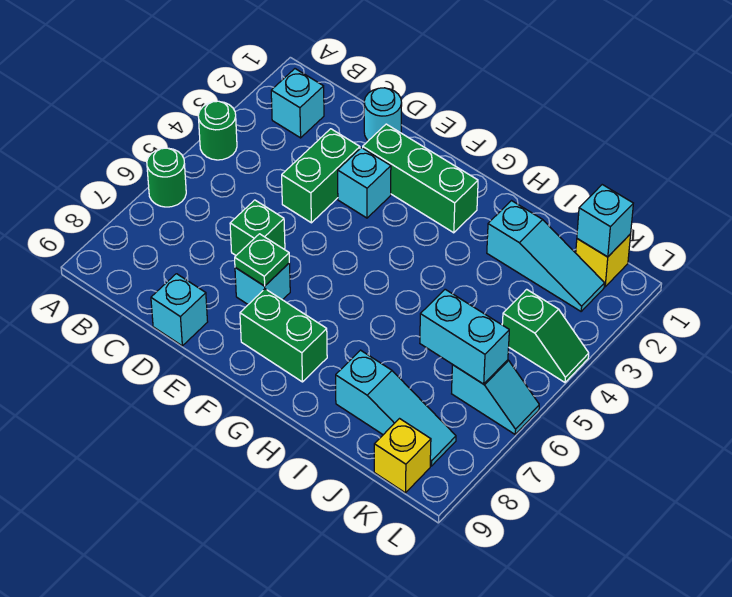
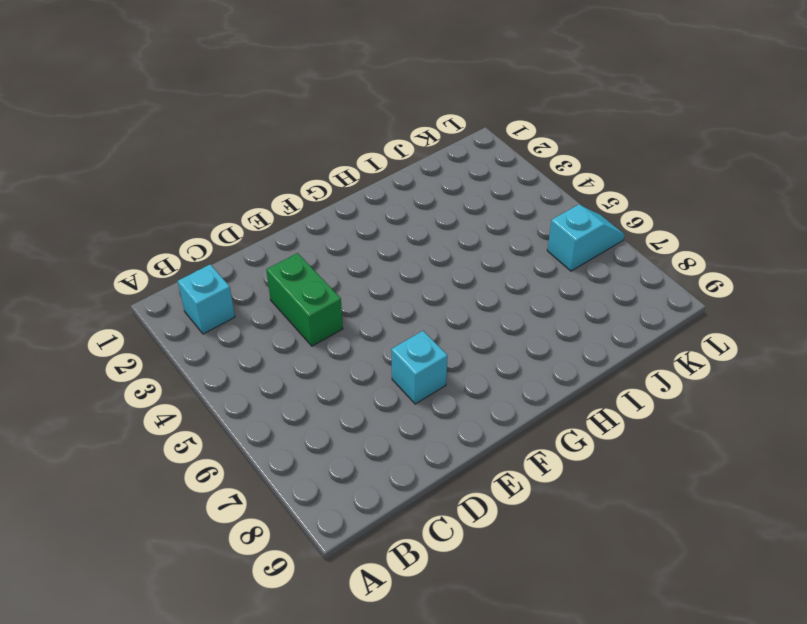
none -> green 1x1 round brick [198,101,237,160]
none -> green 1x1 round brick [147,148,186,207]
none -> cyan 1x1 round brick [364,88,402,141]

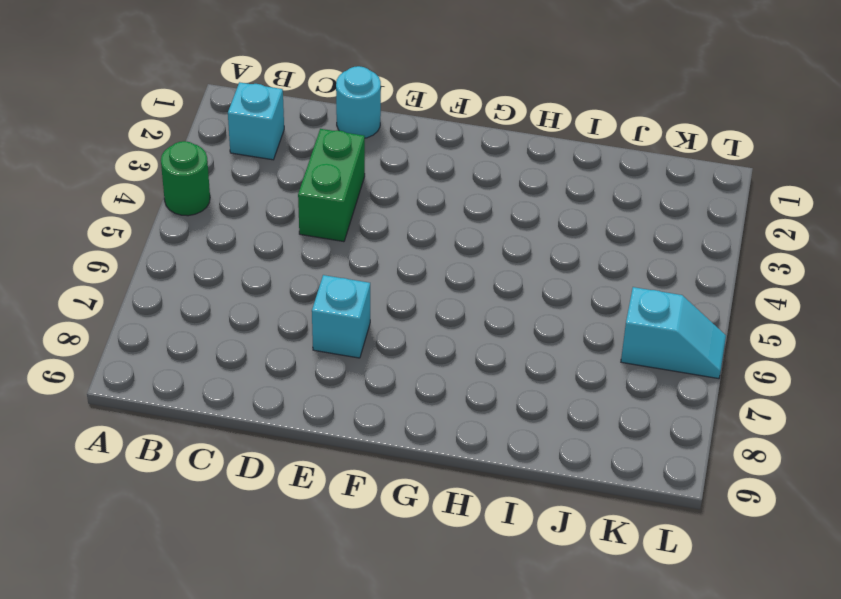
none -> green 1x1 round brick [147,148,186,207]
none -> green 1x1 brick [230,200,285,255]
none -> cyan 1x1 brick [151,274,208,346]

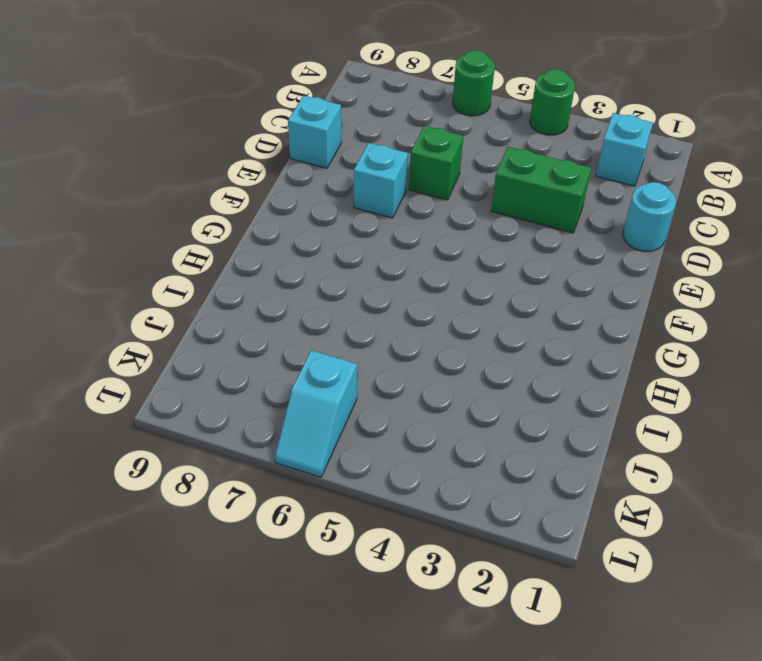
none -> green 1x3 brick [363,124,478,233]
none -> cyan 1x1 brick [338,148,391,218]
none -> green 1x2 brick [240,289,327,382]

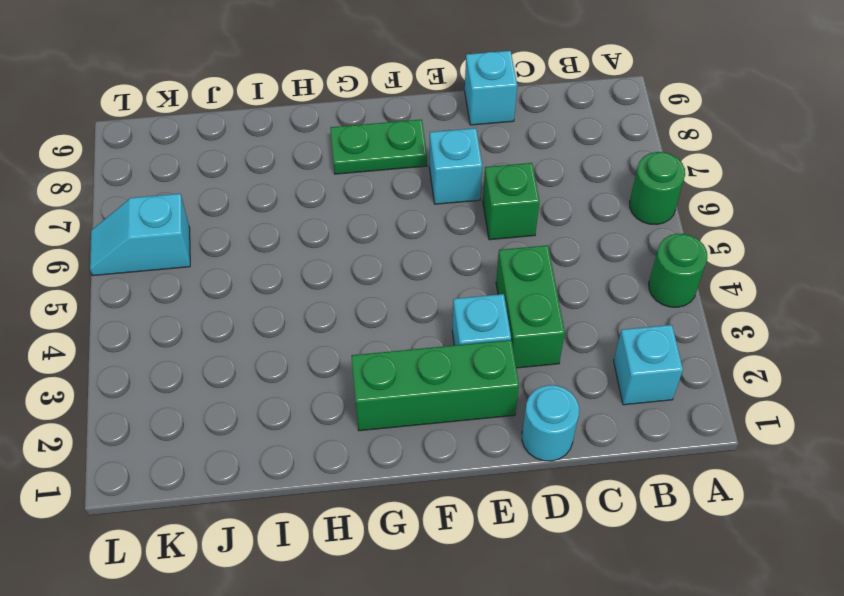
green 1x2 plate [330,119,427,174] -> green 1x2 brick [240,289,327,382]
none -> cyan 1x3 slope [487,201,604,311]
none -> cyan 1x3 slope [336,350,456,466]
none -> yellow 1x1 brick [576,234,631,287]

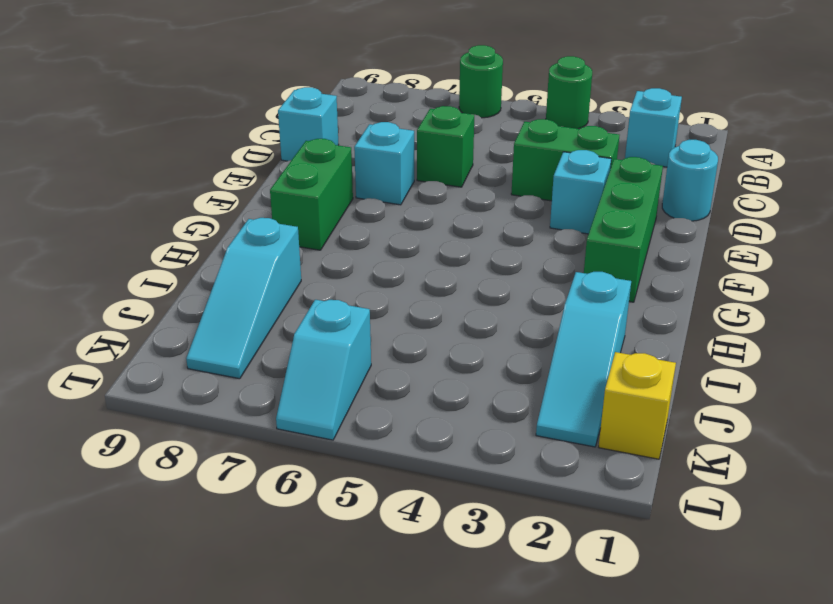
none -> green 1x2 slope [502,289,589,382]
none -> yellow 1x1 brick [374,419,431,493]
none -> green 1x1 plate [235,234,289,286]

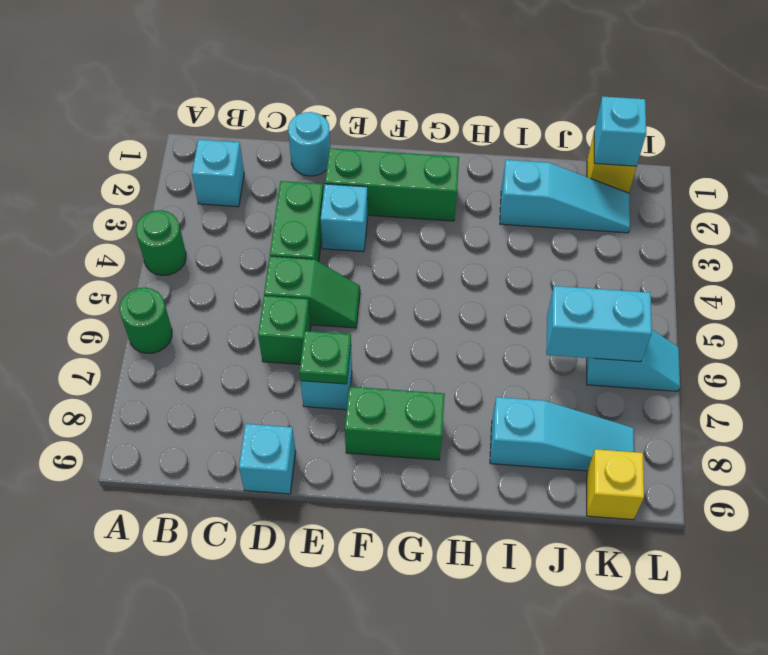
green 1x2 slope [264,256,360,328] -> green 1x2 slope moved to [502,289,589,382]

